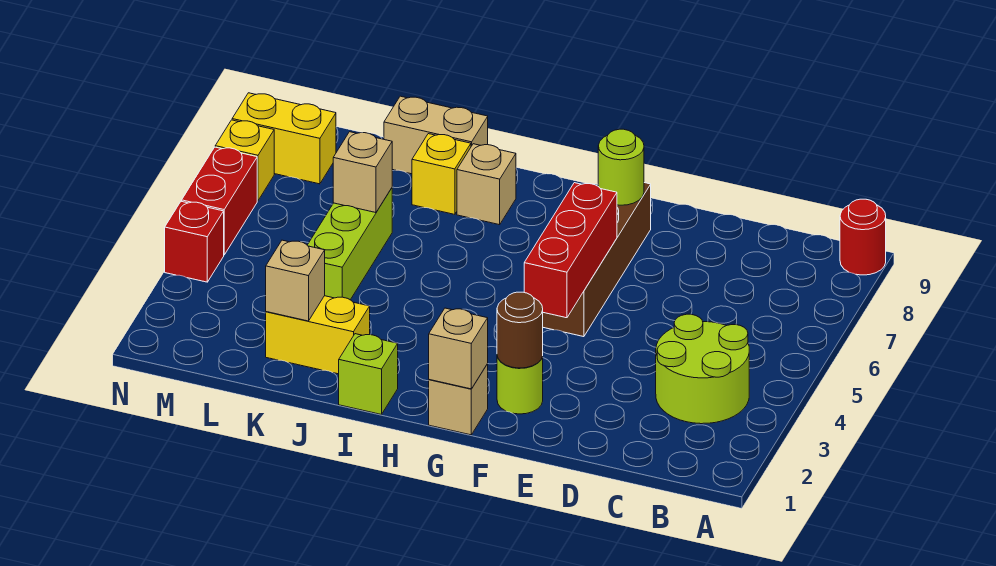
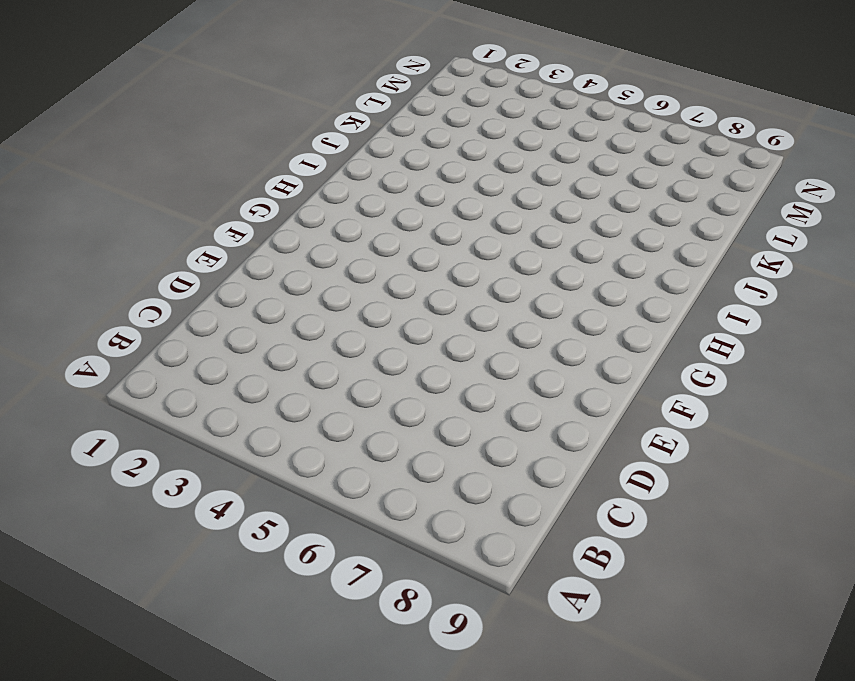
none -> red 1x1 round brick [840,199,886,275]
none -> lime 2x2 round brick [656,314,749,424]
none -> lime 1x1 round brick [497,356,543,414]

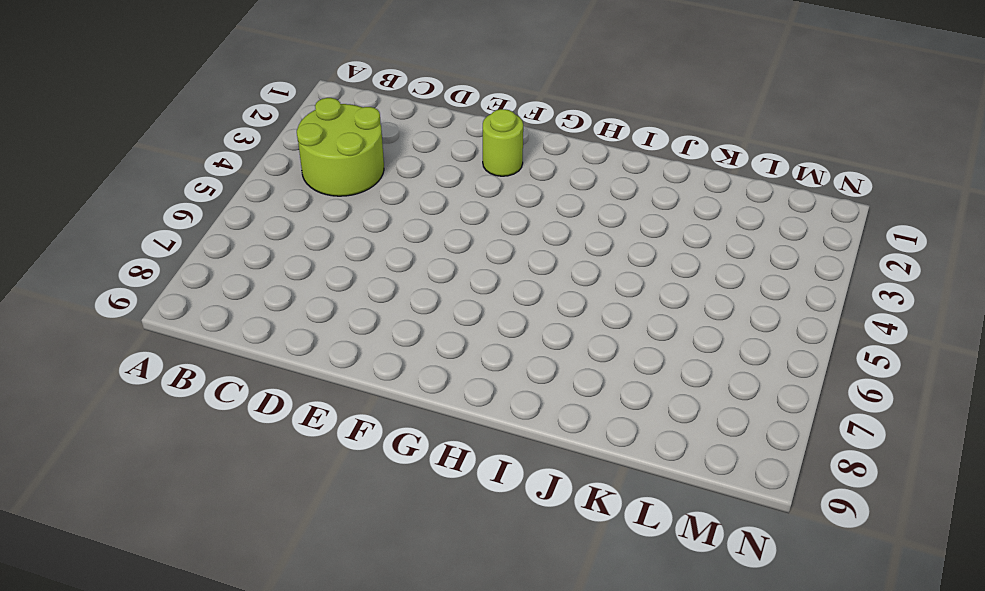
none -> red 1x1 round brick [840,199,886,275]
none -> brown 1x4 brick [543,183,651,337]
none -> tan 1x1 brick [429,364,488,435]

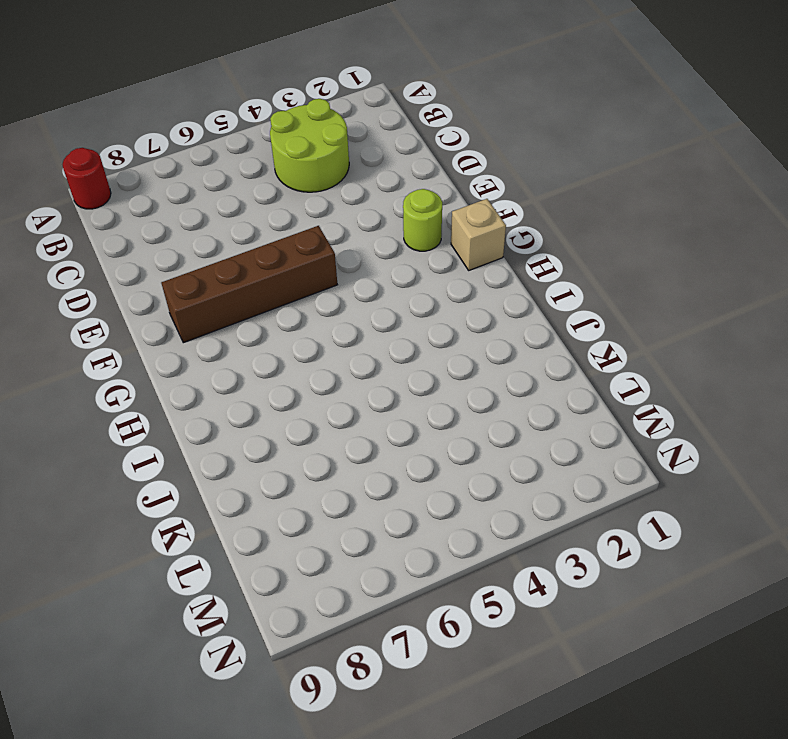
none -> lime 1x1 brick [339,334,398,415]
none -> tan 1x1 brick [457,144,516,225]
none -> yellow 1x2 brick [266,296,370,374]

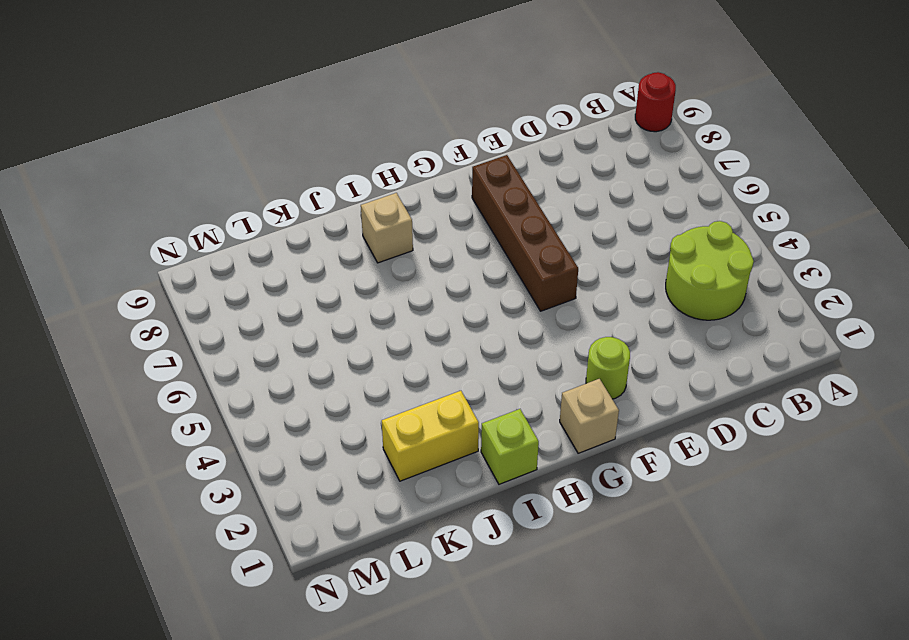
none -> yellow 1x1 brick [412,134,471,214]
none -> tan 1x2 brick [384,96,488,174]
none -> lime 1x3 brick [307,188,392,300]

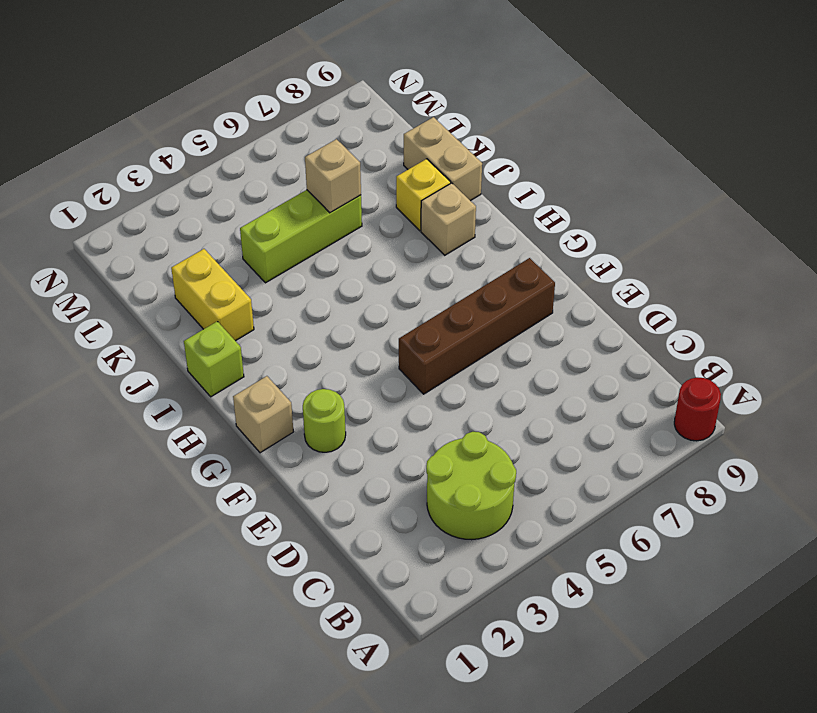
none -> yellow 1x2 brick [232,93,336,184]
none -> red 1x1 brick [165,201,224,282]
none -> red 1x2 brick [182,147,257,255]

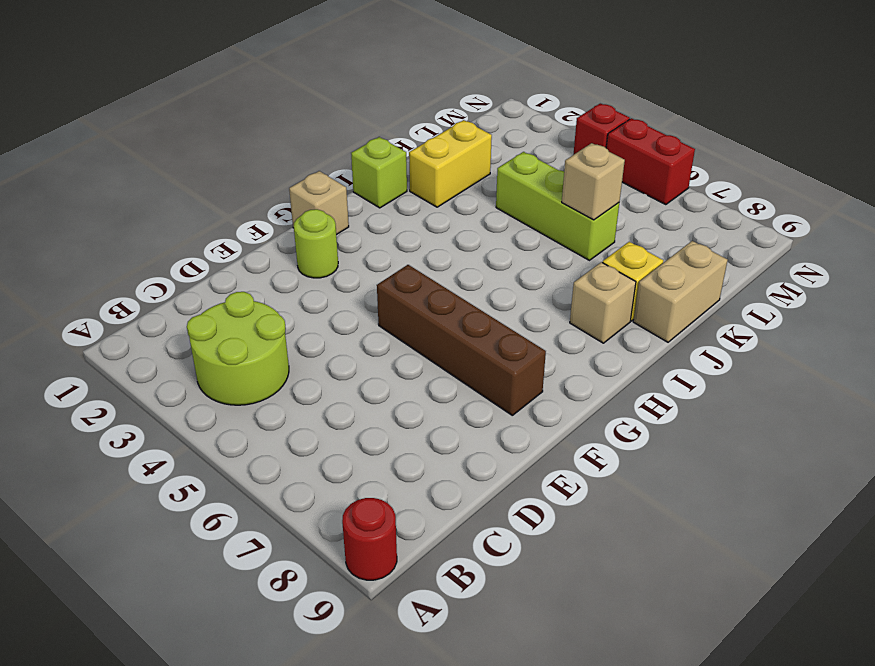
none -> yellow 1x2 brick [232,93,336,184]
none -> yellow 1x1 brick [215,120,274,201]
none -> brown 1x1 round brick [497,292,543,368]

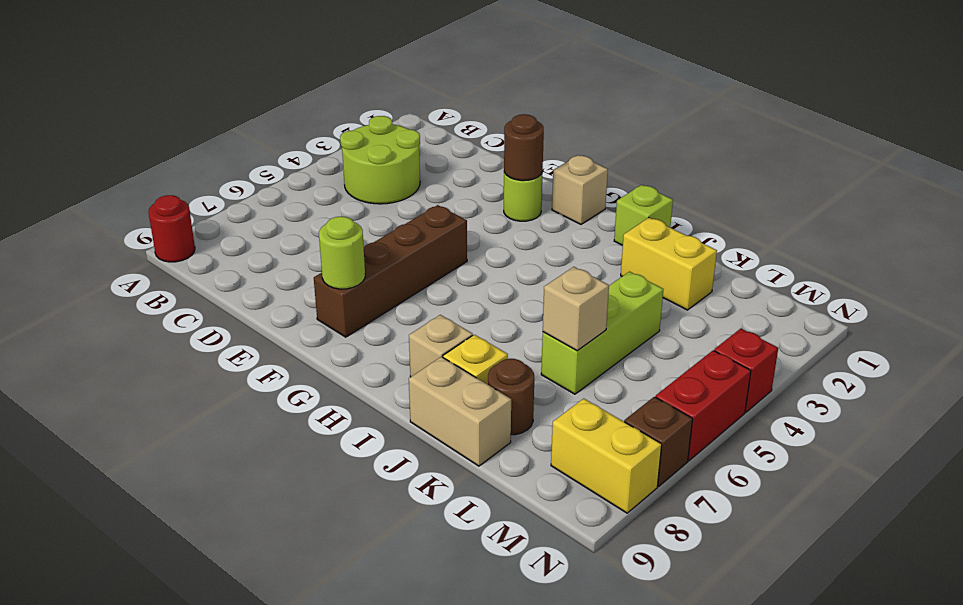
brown 1x1 round brick [488,359,534,435] -> none
brown 1x1 brick [624,397,693,486] -> yellow 1x1 brick [215,120,274,201]
none -> red 1x3 brick [524,183,617,318]
none -> tan 1x1 brick [429,308,488,389]
none -> tan 1x1 brick [266,240,325,321]

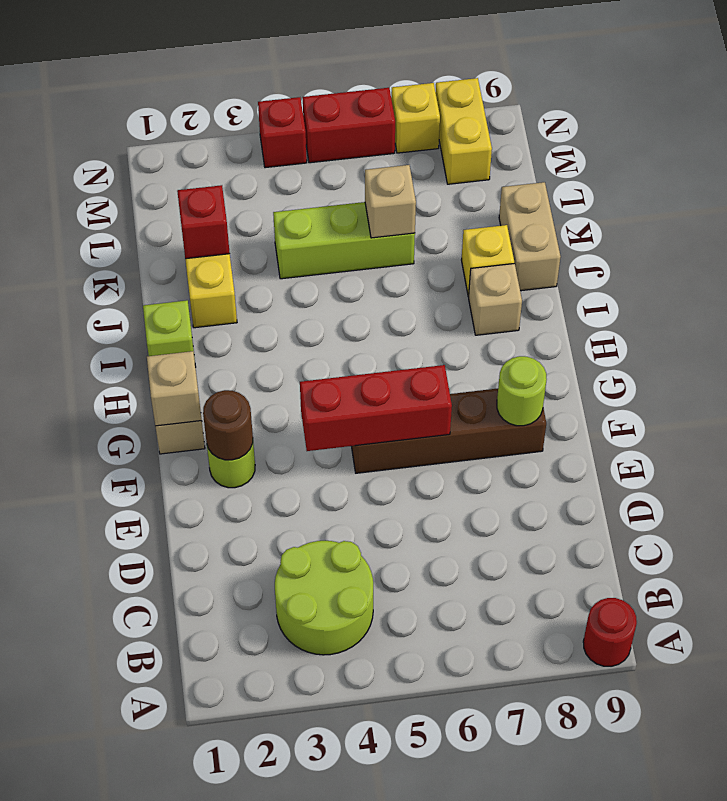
red 1x1 brick [177,185,230,259] -> tan 1x1 brick [266,240,325,321]

